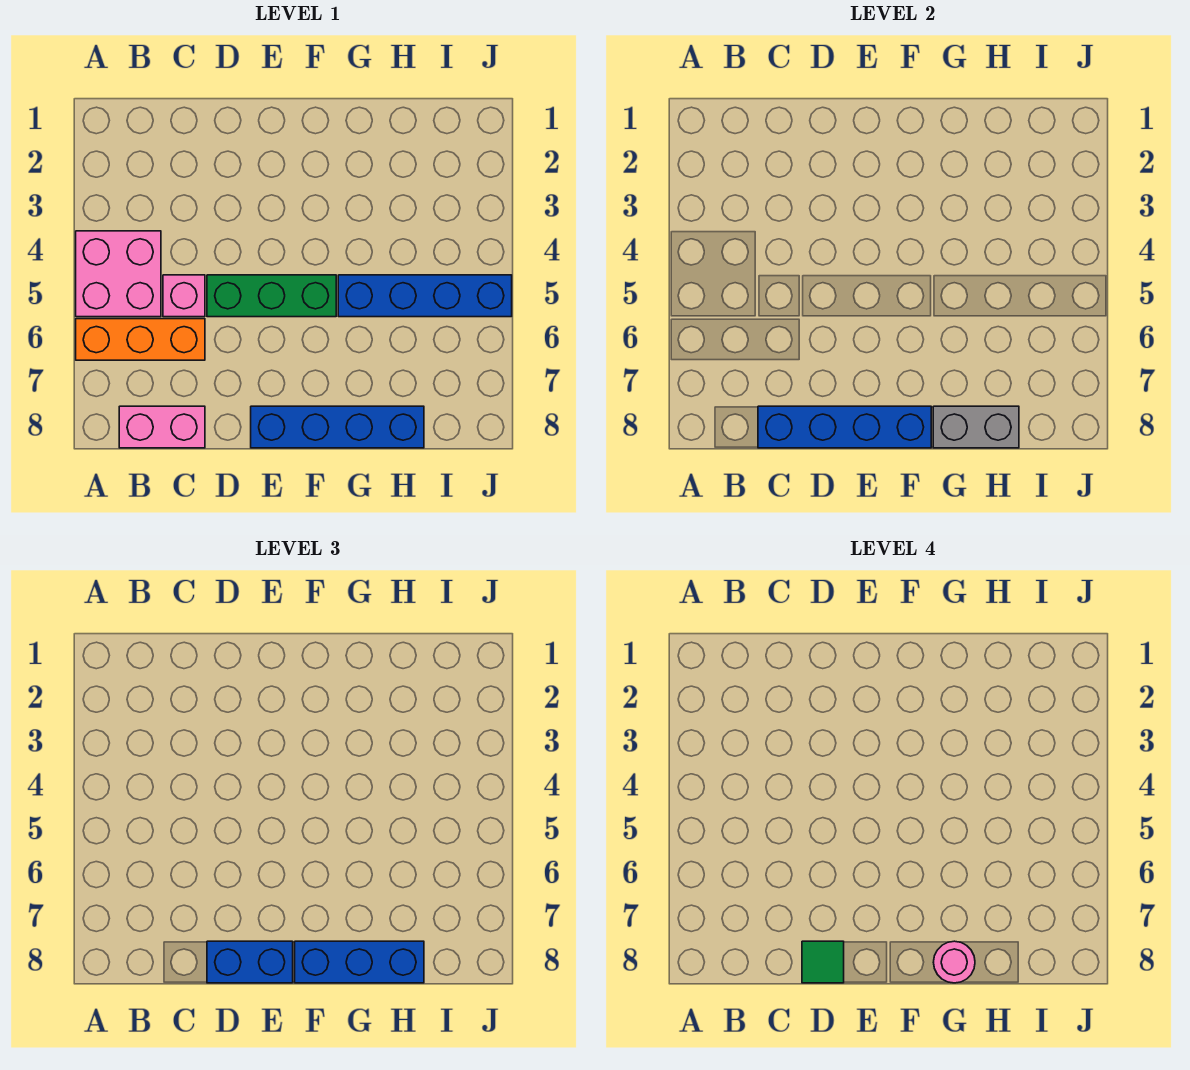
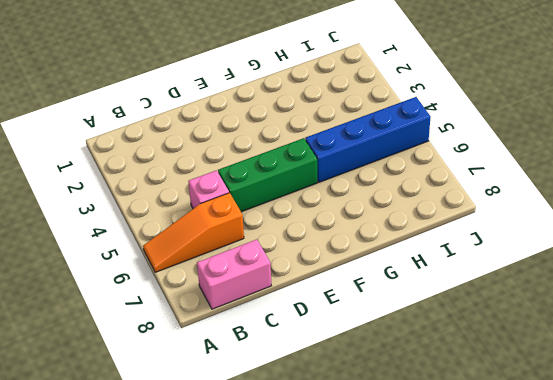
orange 1x3 slope [143,193,244,272] -> orange 1x3 brick [76,319,205,360]
none -> pink 2x2 brick [76,231,161,317]
none -> blue 1x4 brick [251,406,424,448]
none -> blue 1x4 brick [758,406,931,448]

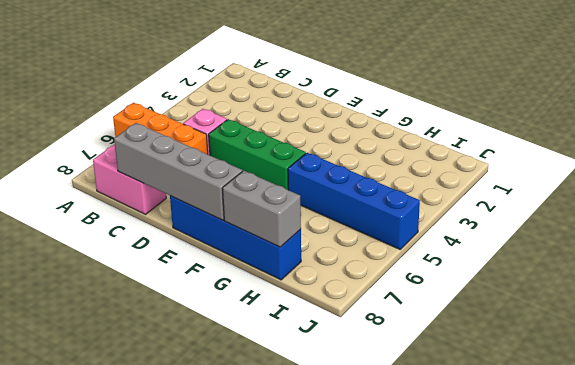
grey 1x4 brick [114,123,242,220] -> blue 1x4 brick [758,406,931,448]
none -> pink 2x2 brick [76,231,161,317]
none -> blue 1x2 brick [207,941,293,983]
none -> blue 1x3 brick [295,941,424,983]

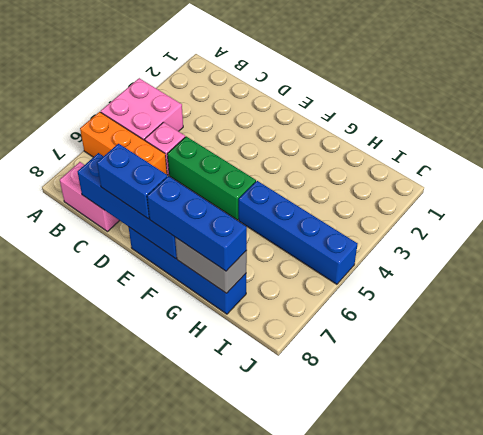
none -> green 1x1 tile [802,941,844,983]
none -> pink 1x1 round brick [933,941,975,983]

